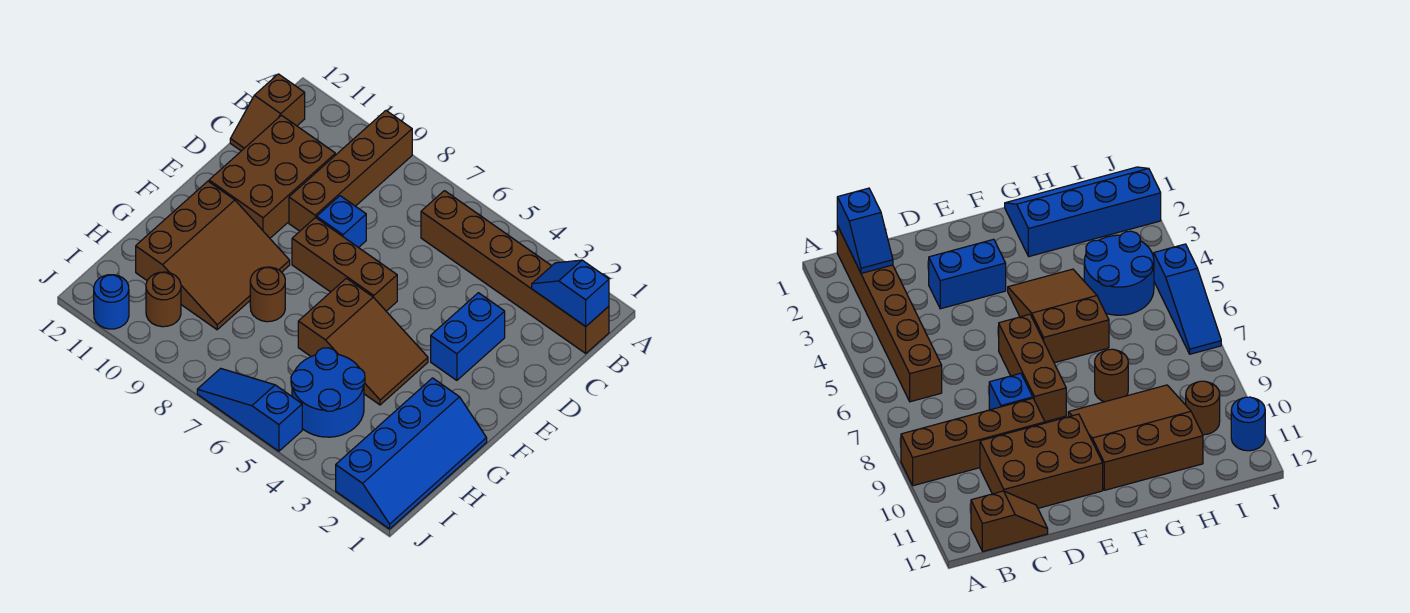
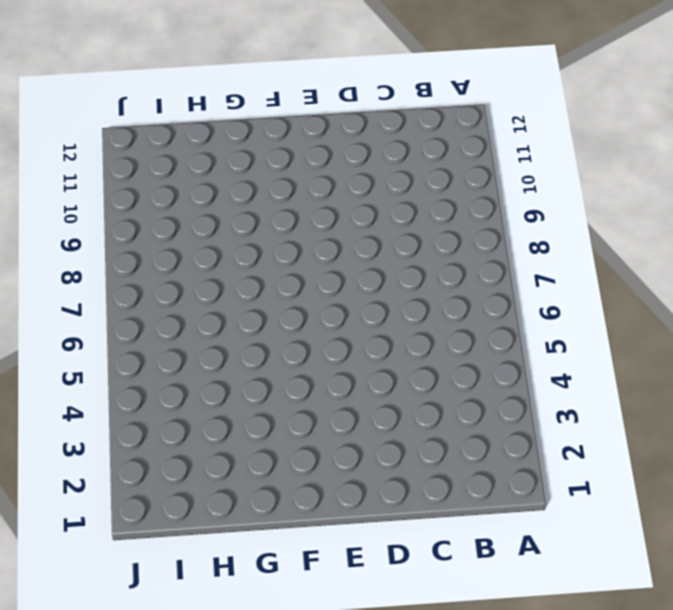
none -> brown 1x4 brick [289,111,412,231]
none -> brown 1x6 brick [421,191,609,353]
none -> brown 1x2 slope [230,74,305,151]

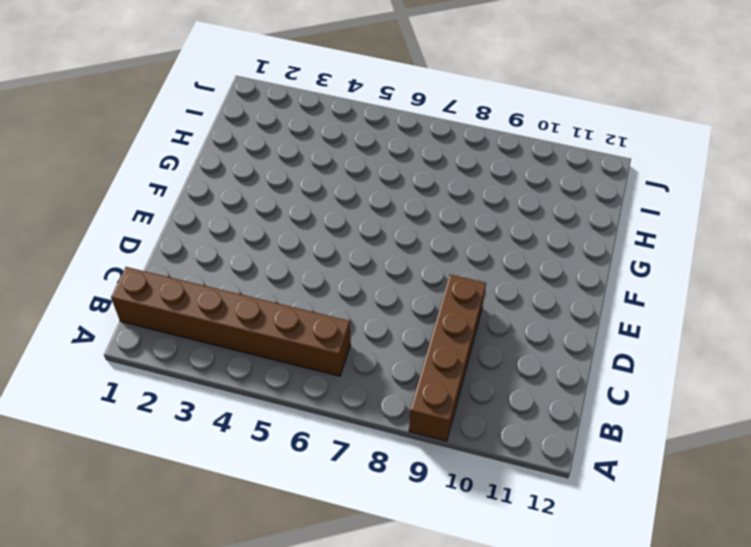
none -> brown 1x2 slope [230,74,305,151]
none -> brown 2x3 brick [209,115,335,238]
none -> blue 1x2 brick [431,293,505,380]

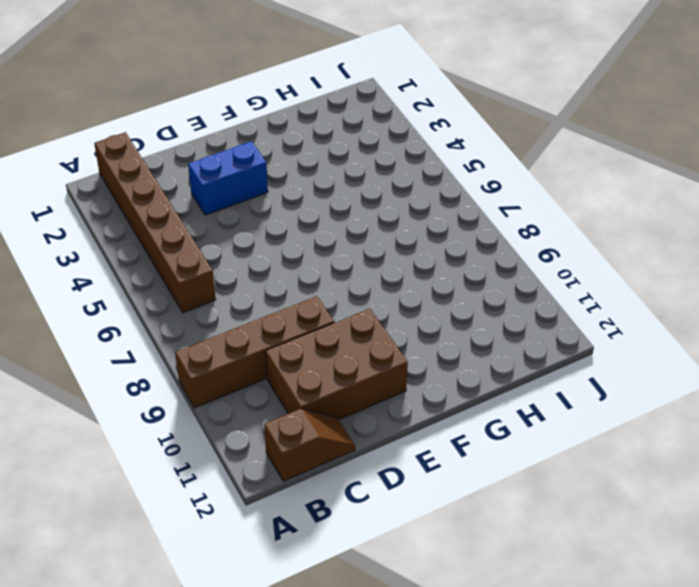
none -> blue 1x1 brick [317,196,366,248]
none -> brown 1x3 brick [292,217,397,311]
none -> brown 2x3 slope [298,278,428,405]

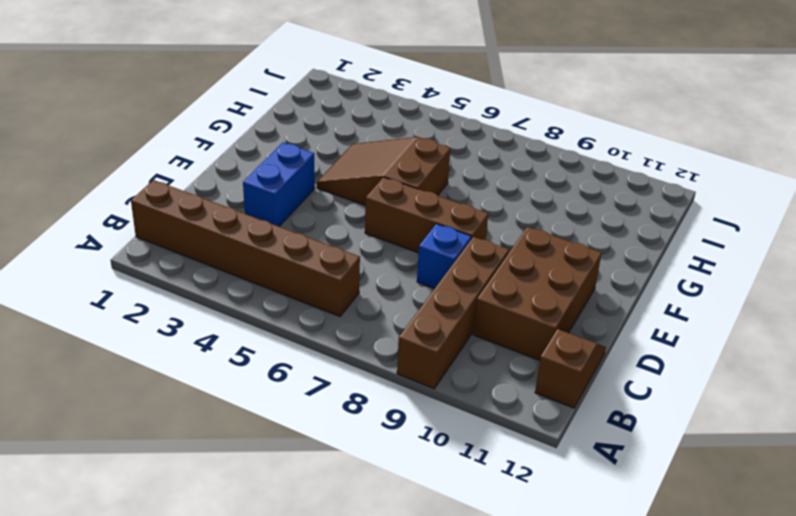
none -> brown 3x3 slope [136,181,290,330]
none -> blue 2x4 slope [336,378,487,529]
none -> brown 1x1 round brick [250,267,285,322]

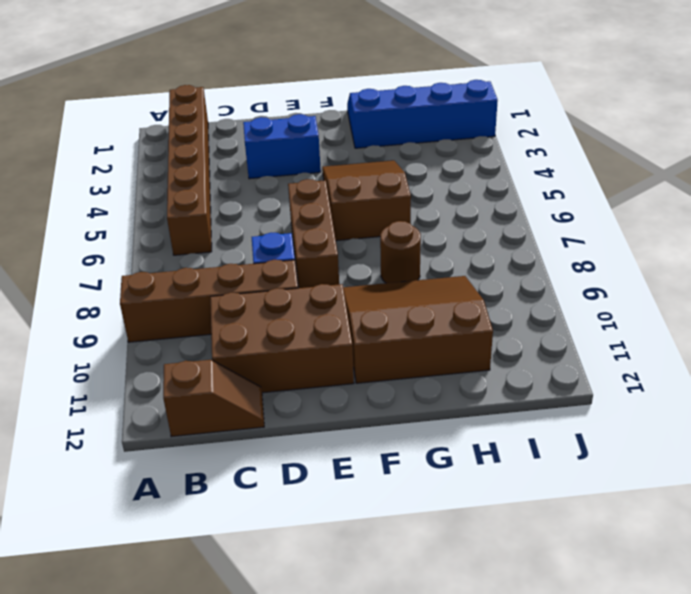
none -> blue 2x2 round brick [291,348,365,437]
none -> brown 1x1 round brick [146,272,181,327]
none -> blue 1x3 slope [197,368,302,451]

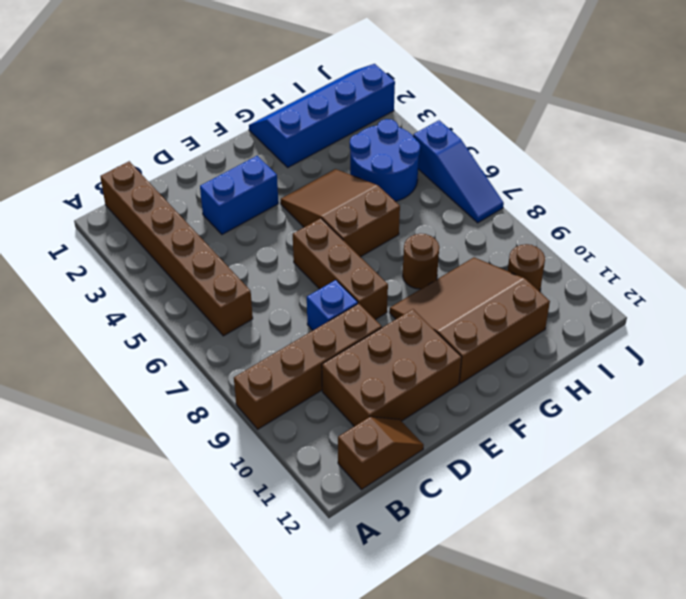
none -> blue 1x1 round brick [94,275,129,329]
none -> blue 1x2 slope [532,260,609,326]

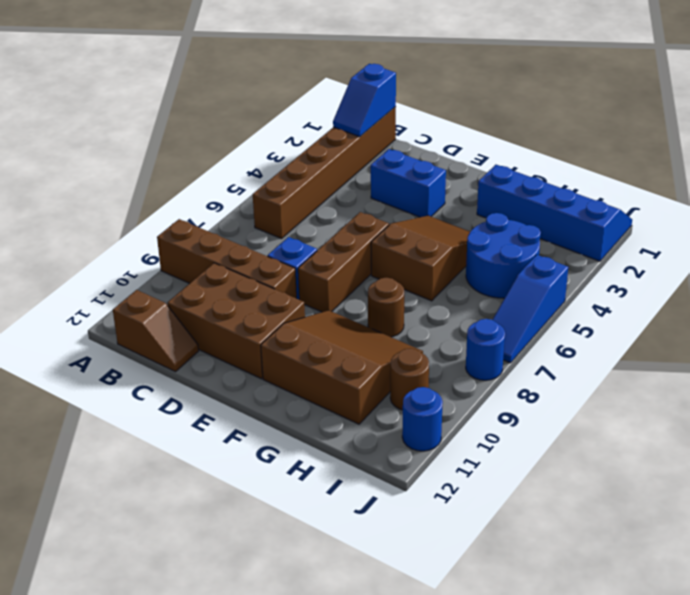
blue 1x1 round brick [466,319,505,380] -> none

